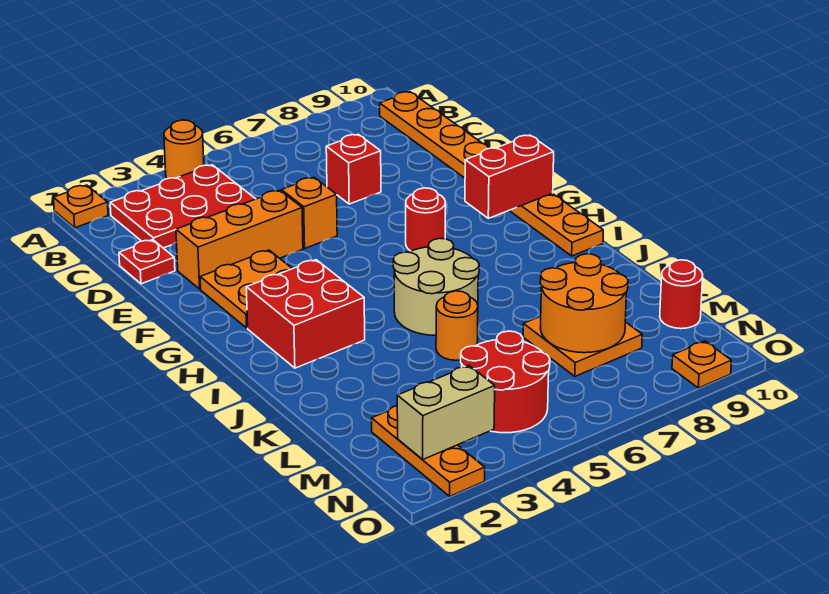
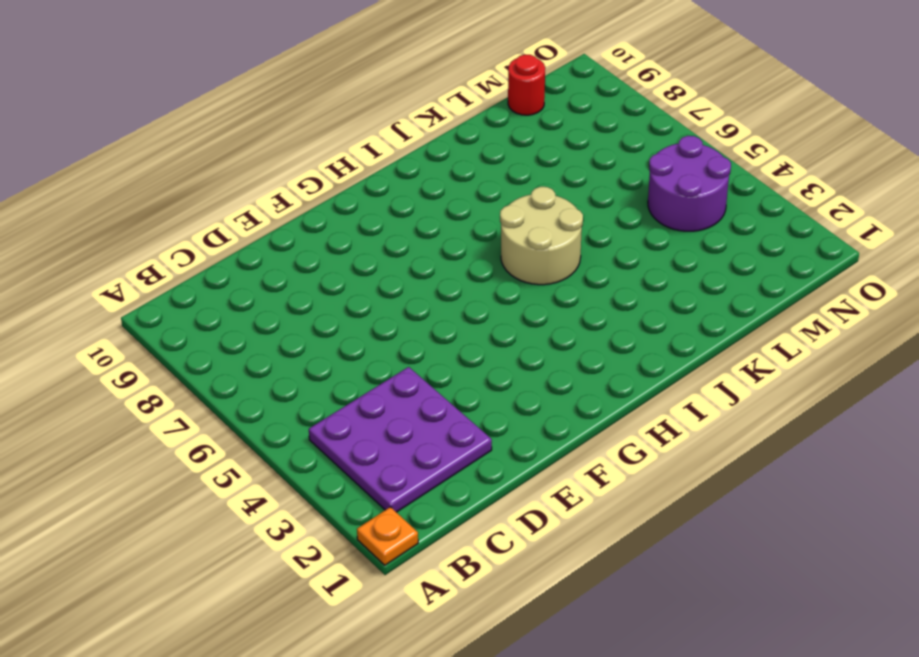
purple 3x3 plate [309,367,492,512] -> red 2x3 plate [110,165,255,248]
purple 2x2 round brick [648,136,731,231] -> red 2x2 round brick [461,331,550,433]
none -> orange 1x1 round brick [164,120,204,179]
none -> orange 1x8 plate [380,92,603,256]
none -> red 1x1 plate [119,240,175,284]

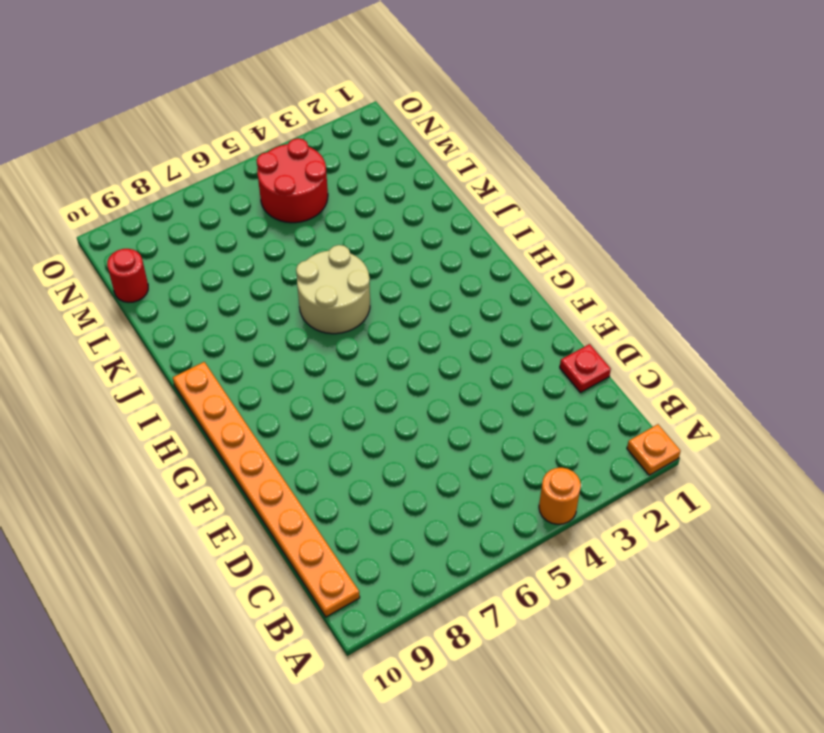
none -> red 2x3 plate [110,165,255,248]
none -> red 1x1 brick [326,134,381,204]
none -> orange 1x3 brick [176,190,303,289]

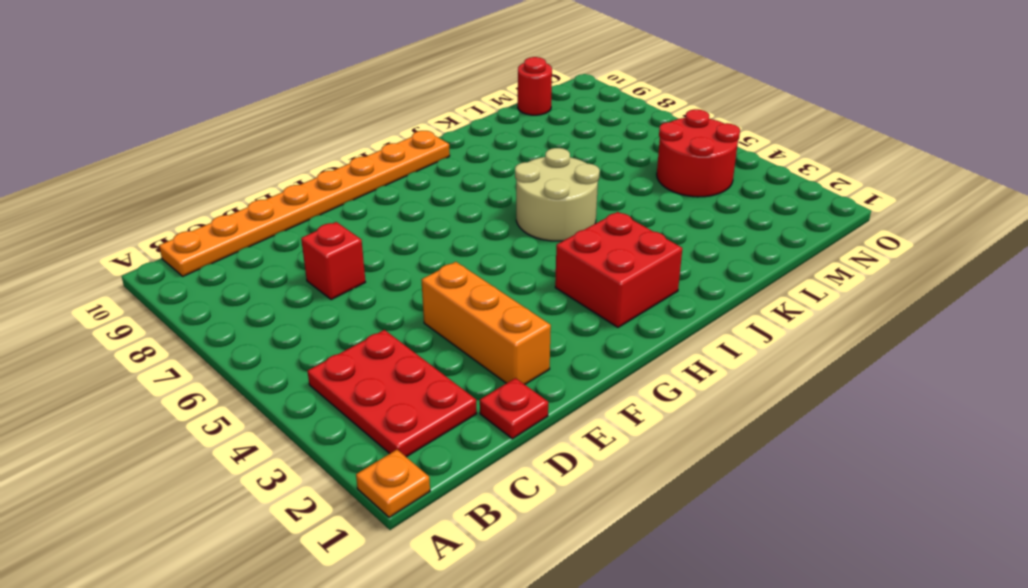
none -> orange 1x1 round brick [164,120,204,179]
none -> orange 1x1 brick [281,177,337,248]
none -> orange 2x2 plate [200,250,292,328]

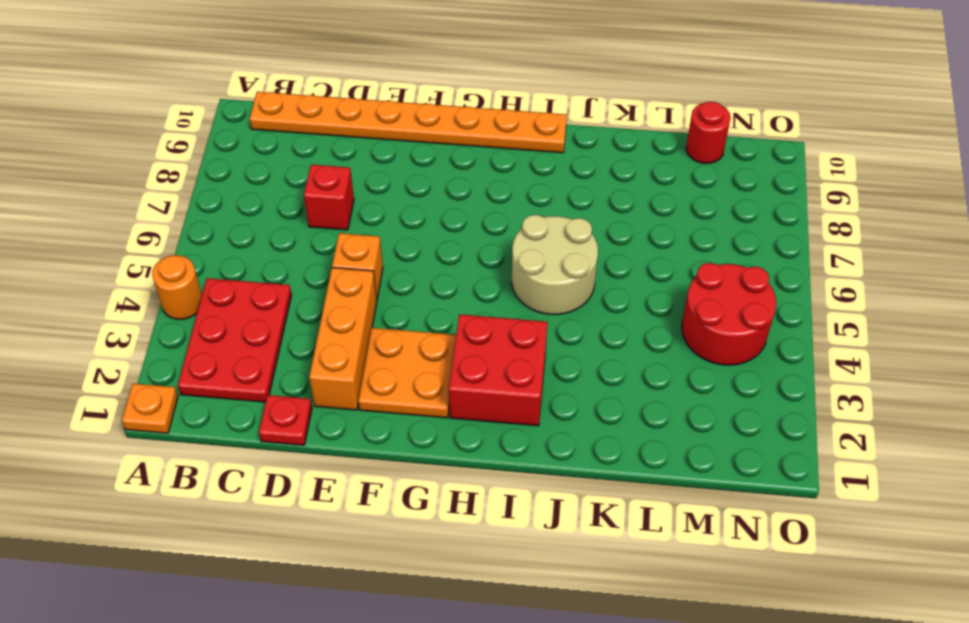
none -> red 1x1 round brick [406,188,446,251]
none -> orange 1x1 round brick [436,291,478,360]
none -> orange 2x2 plate [523,316,642,376]

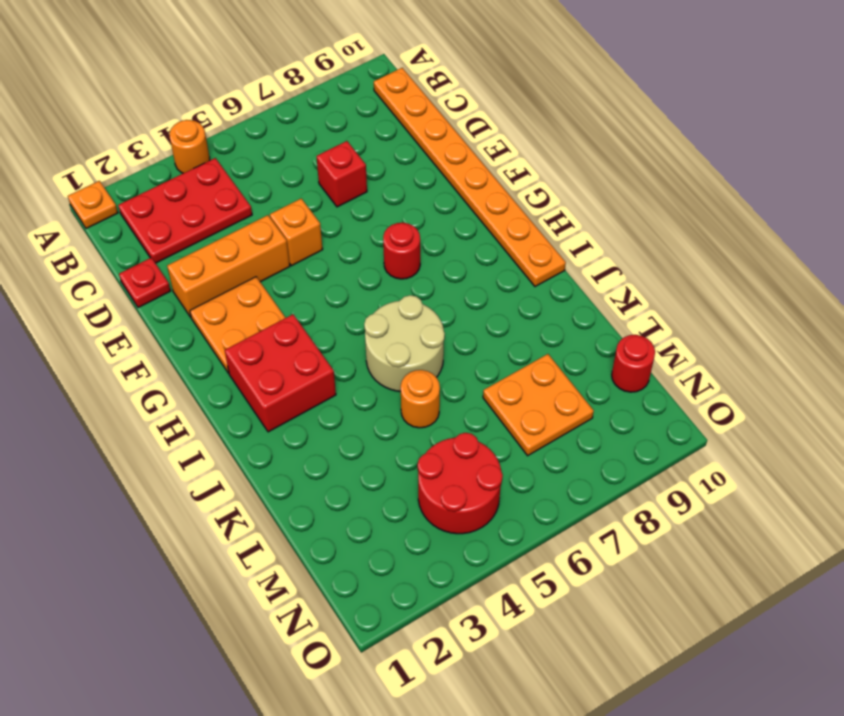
none -> orange 1x3 plate [372,406,485,496]
none -> orange 1x1 plate [672,341,731,388]
none -> red 1x2 brick [465,135,554,218]

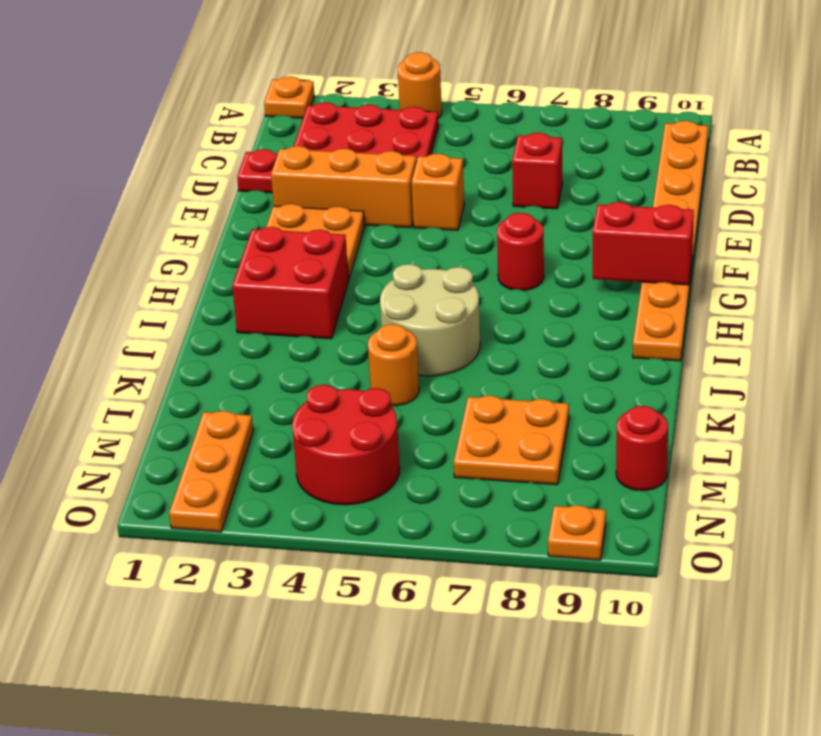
none -> orange 2x2 round brick [540,254,628,353]
none -> tan 1x2 brick [397,366,495,459]

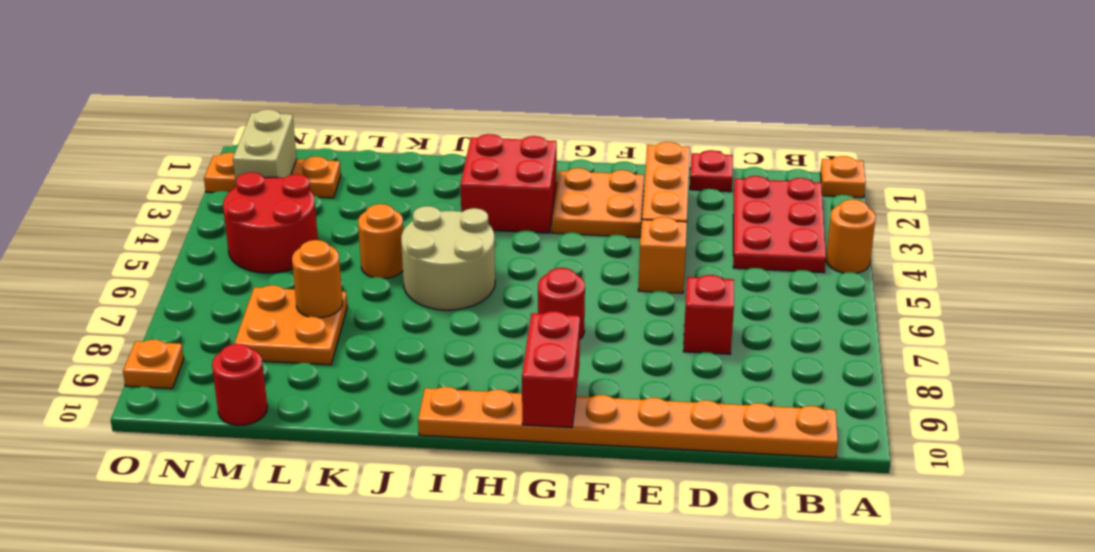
orange 1x1 round brick [292,240,343,318] -> orange 2x2 round brick [540,254,628,353]

